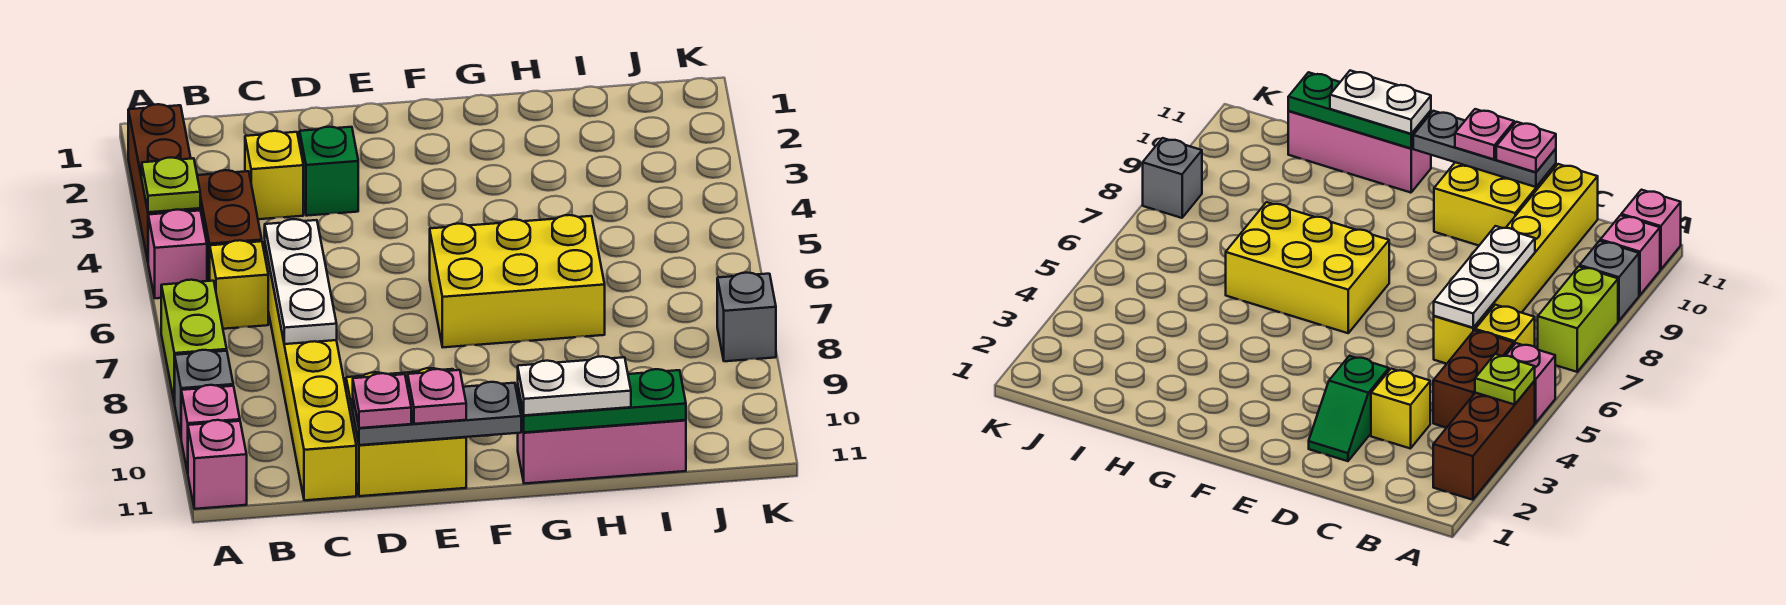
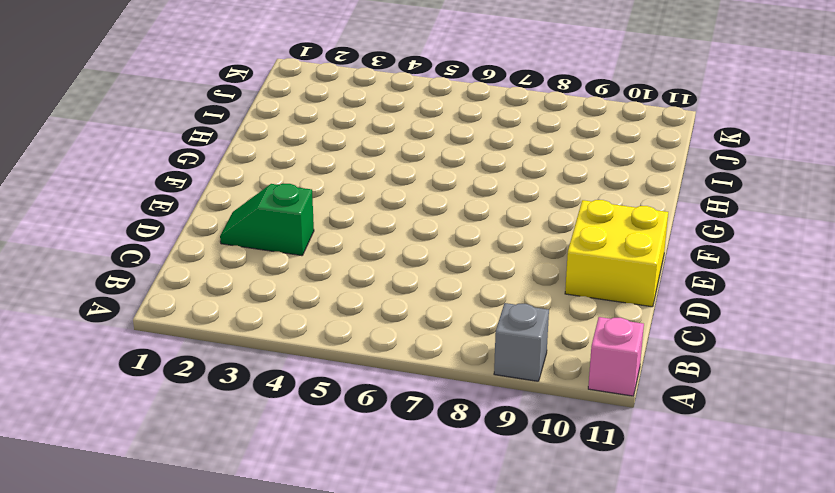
none -> brown 1x3 brick [128,104,200,261]
none -> pink 1x1 brick [148,210,207,298]
none -> lime 1x2 brick [161,280,227,403]

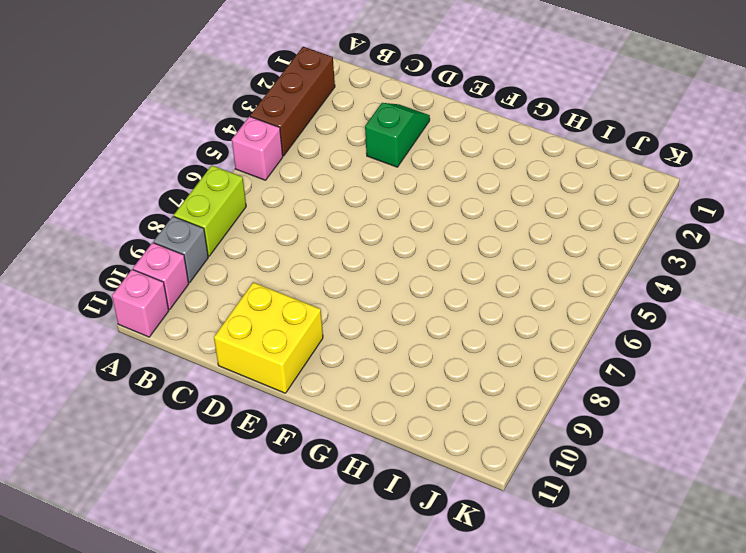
none -> brown 1x2 brick [197,170,262,281]
none -> yellow 1x1 brick [210,240,268,329]
none -> yellow 1x1 brick [245,131,303,219]

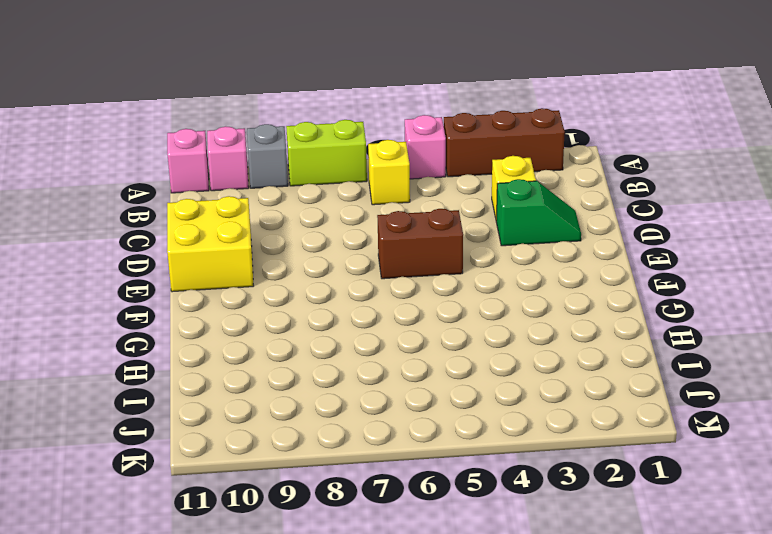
brown 1x2 brick [377,209,463,279] -> brown 1x2 brick moved to [197,170,262,281]
none -> yellow 1x6 brick [265,245,356,500]
none -> yellow 2x3 brick [430,215,605,347]
none -> pink 1x3 brick [518,420,686,484]

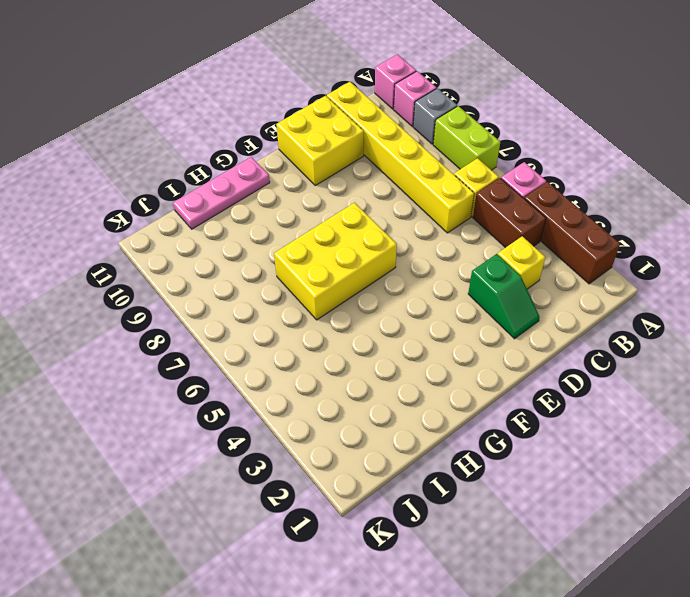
pink 1x3 plate [173,157,270,229] -> pink 1x3 brick [518,420,686,484]
none -> grey 1x1 brick [717,273,776,361]
none -> lime 1x1 plate [142,157,200,212]
none -> white 1x3 plate [264,219,337,344]

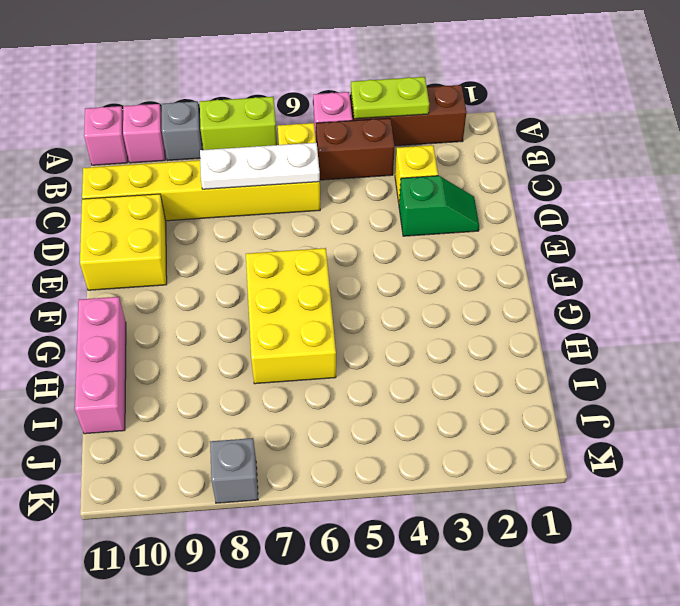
lime 1x2 plate [351,77,429,119] -> lime 1x1 plate [142,157,200,212]
none -> grey 1x3 plate [353,382,521,445]
none -> green 1x3 plate [518,369,686,432]
none -> pink 1x1 plate [353,373,411,428]

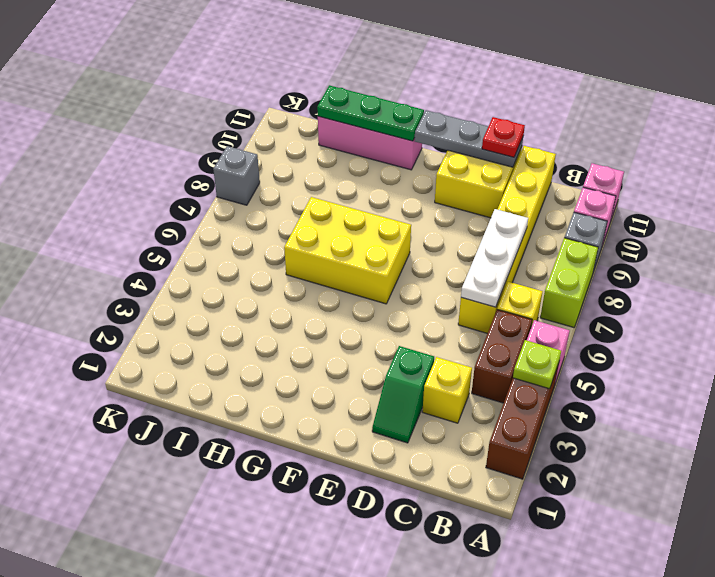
red 1x1 plate [482,117,525,157] -> pink 1x1 plate [353,373,411,428]
none -> pink 1x1 plate [408,369,466,424]
none -> white 1x2 plate [518,356,631,415]

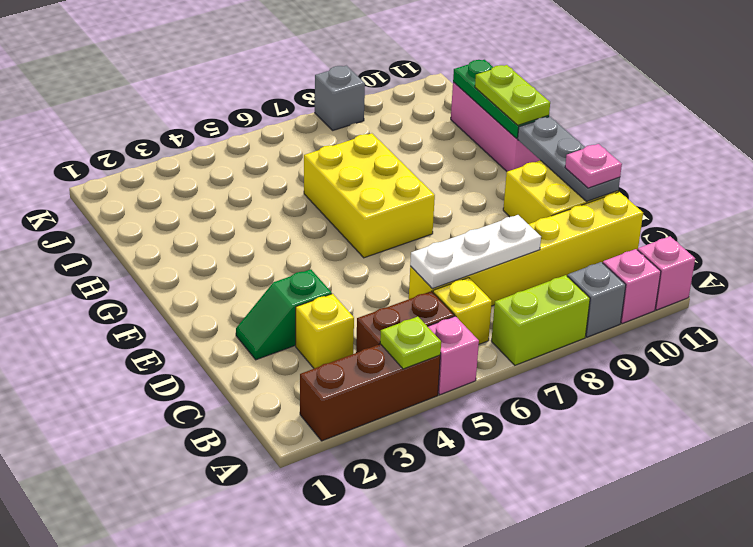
lime 1x2 plate [475,65,550,125] -> white 1x2 plate [518,356,631,415]
none -> pink 1x1 plate [408,369,466,424]

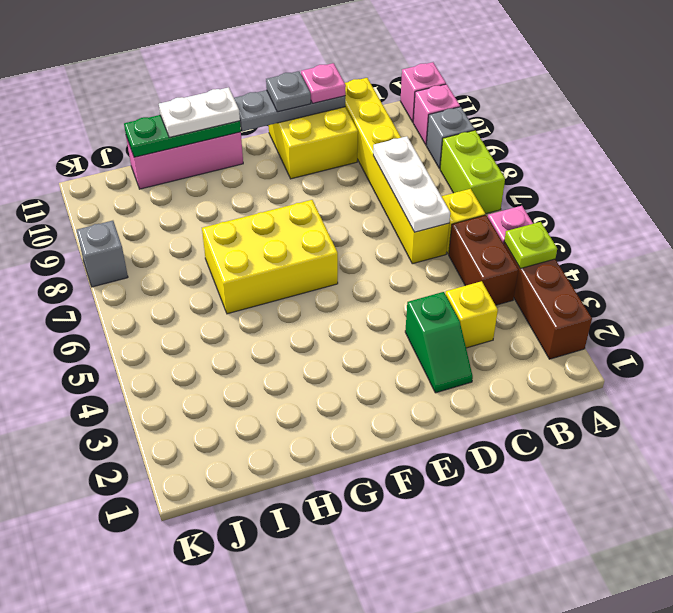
grey 1x1 plate [266,71,311,112] -> pink 1x1 plate [408,369,466,424]

